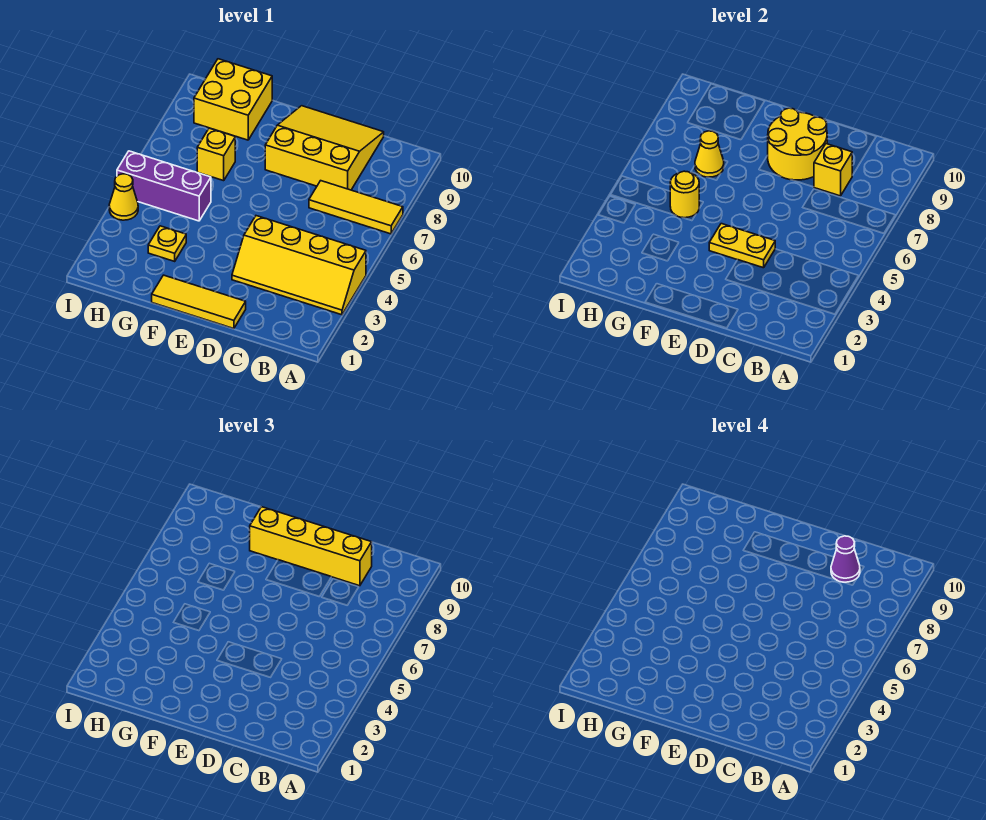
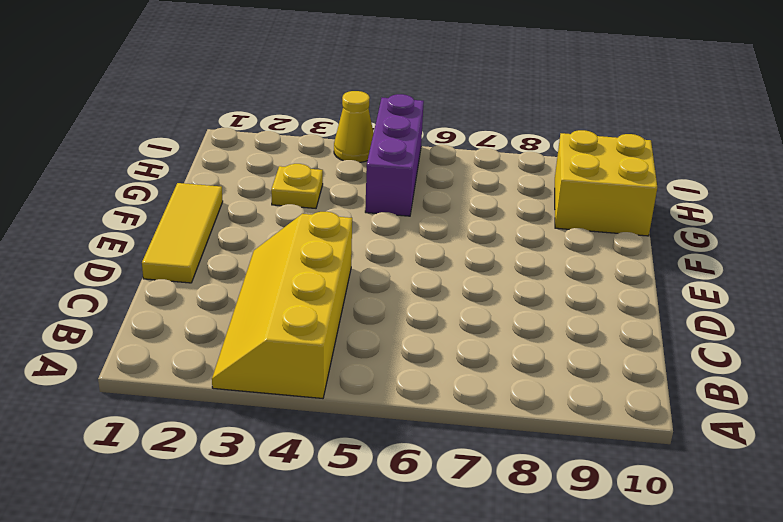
none -> yellow 1x3 tile [309,181,403,234]
none -> yellow 3x3 slope [265,106,384,190]
none -> yellow 1x1 brick [197,128,235,181]

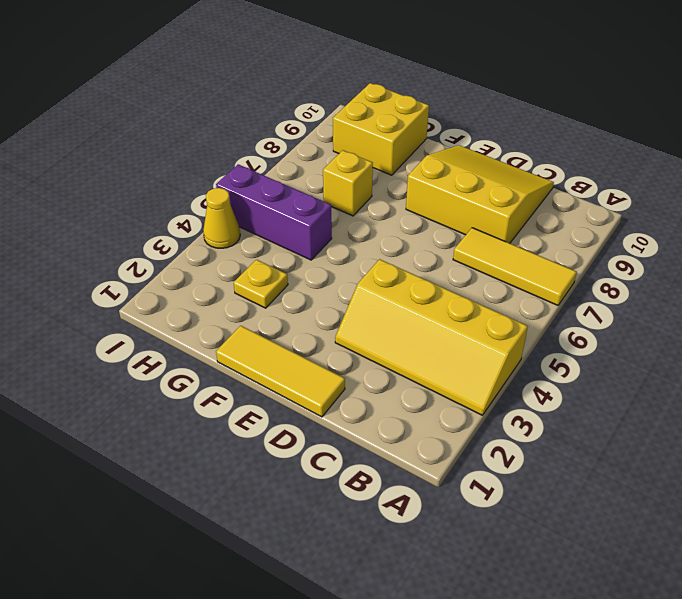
none -> yellow 1x1 brick [814,144,852,196]
none -> yellow 1x2 plate [709,224,775,268]
none -> yellow 2x2 round brick [768,108,827,180]

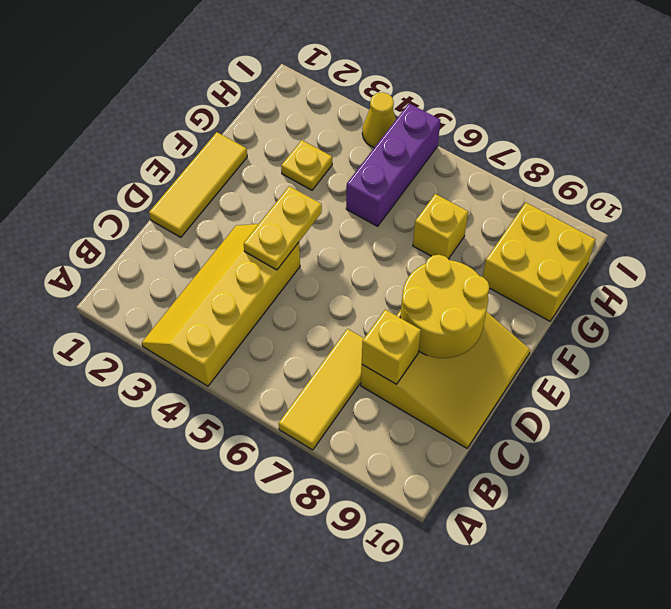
none -> yellow 1x1 round brick [670,171,699,218]
none -> yellow 1x1 cone [695,131,724,177]
none -> yellow 1x4 brick [250,507,372,586]

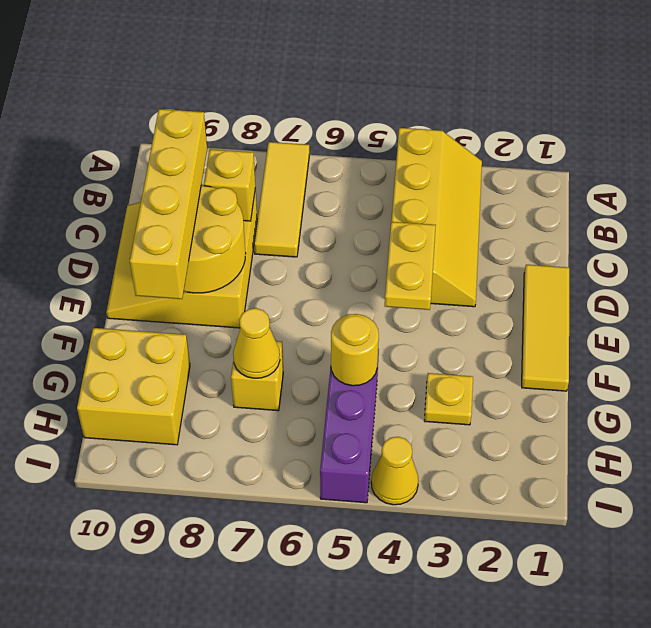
none -> purple 1x1 cone [831,536,860,583]

